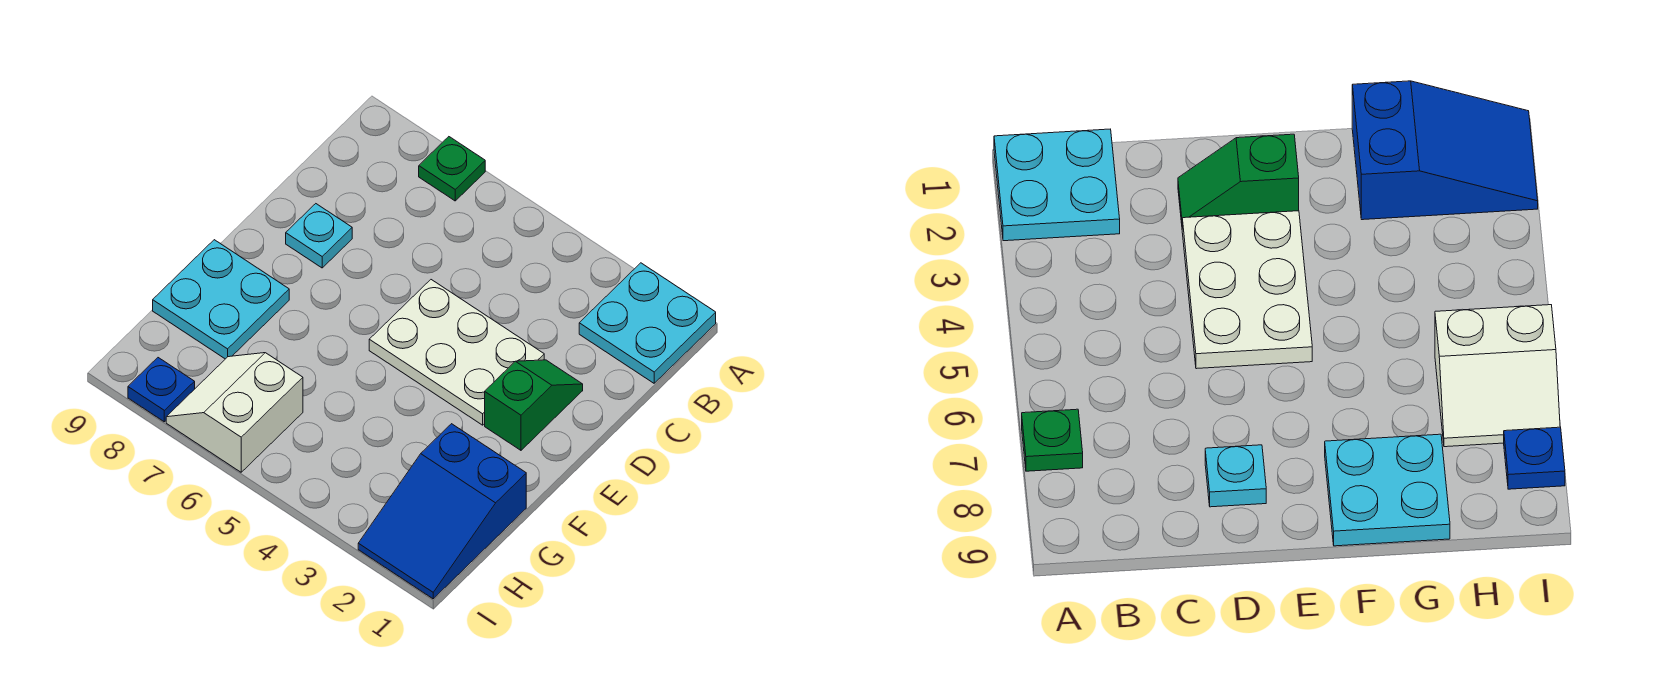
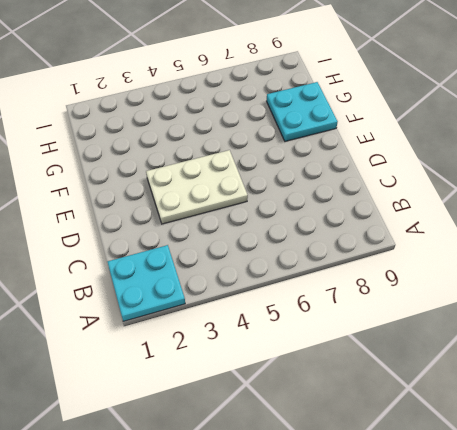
none -> green 1x1 plate [419,137,485,201]
none -> green 1x2 slope [485,360,583,450]

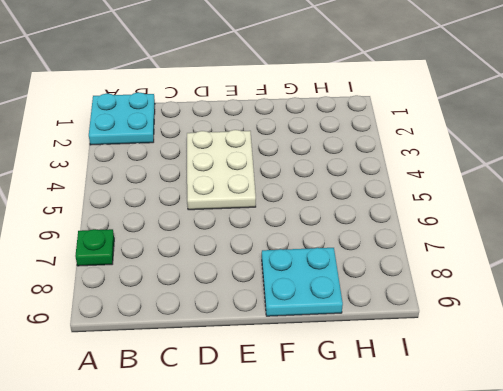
none -> green 1x2 slope [485,360,583,450]
none -> cyan 1x1 plate [286,204,352,268]

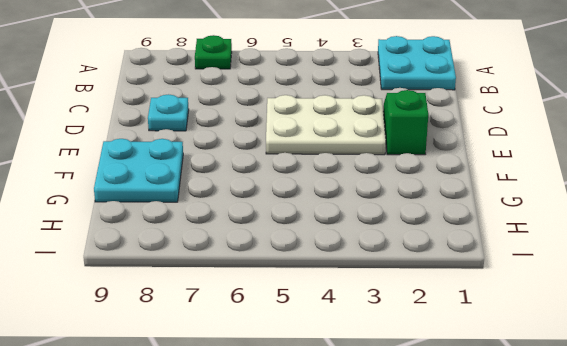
none -> blue 2x3 slope [358,424,526,599]
none -> white 2x2 slope [166,353,303,472]

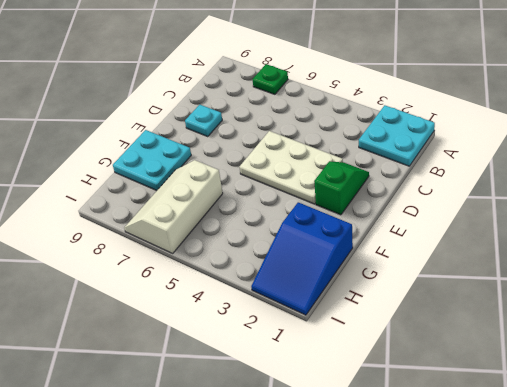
white 2x3 slope [124,160,223,253] -> white 2x2 slope [166,353,303,472]
none -> blue 1x1 plate [128,358,195,422]

